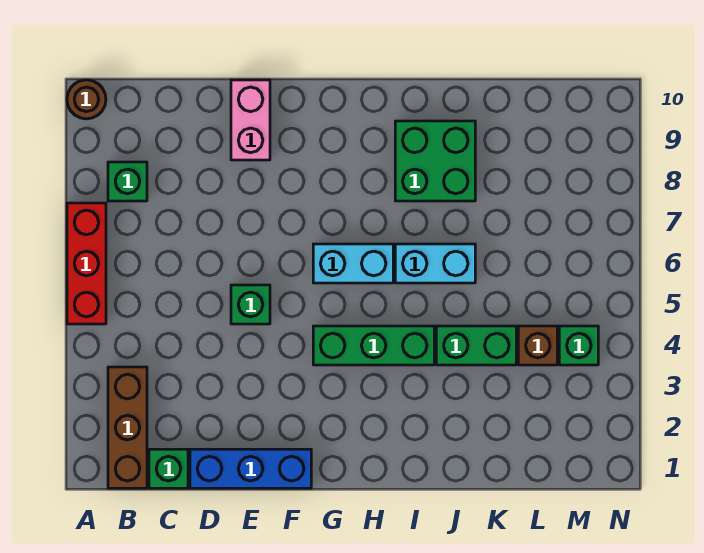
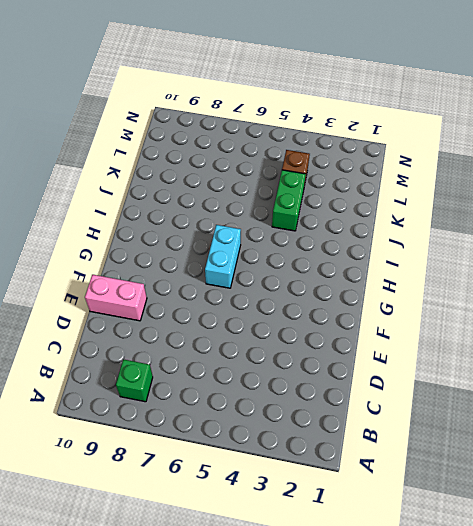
none -> red 1x3 brick [67,203,106,324]
none -> brown 1x1 round brick [67,80,106,119]
none -> brown 1x3 brick [108,367,147,488]

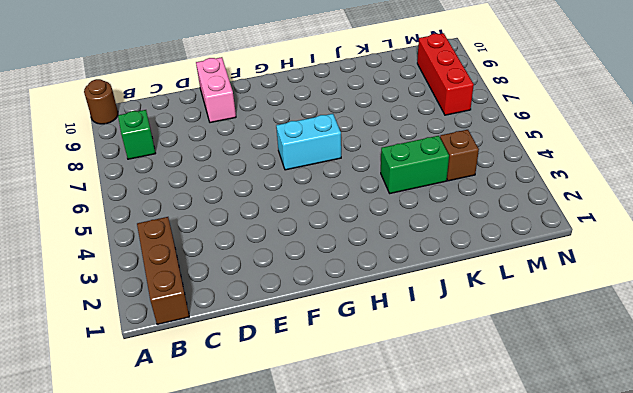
red 1x3 brick [417,33,474,115] -> red 1x3 brick moved to [67,203,106,324]
none -> green 1x1 brick [149,449,188,488]
none -> blue 1x3 brick [190,449,311,488]
none -> green 1x1 brick [231,285,270,324]

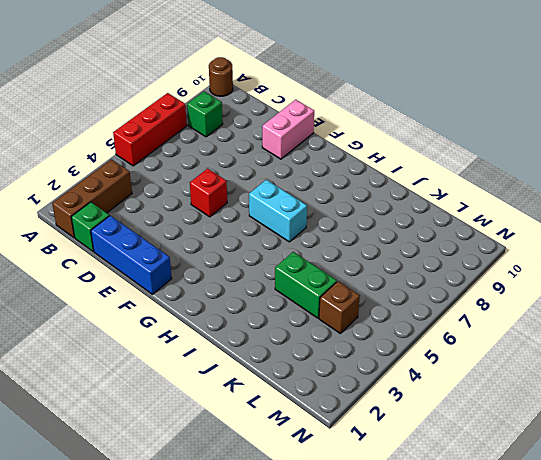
red 1x1 brick [190,169,227,217] -> green 1x1 brick [231,285,270,324]
none -> green 1x3 brick [313,326,434,365]
none -> cyan 1x2 brick [395,244,475,283]
none -> green 2x2 brick [395,121,475,201]

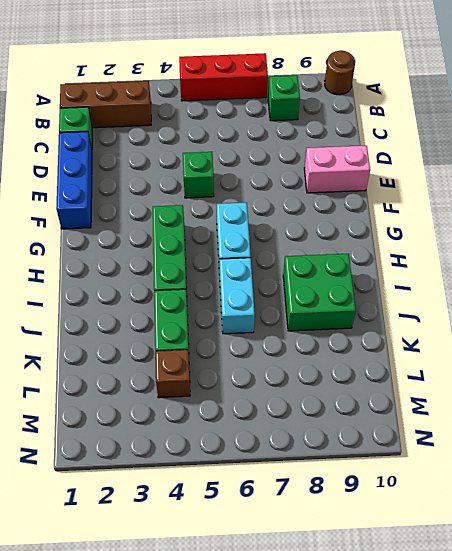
none -> green 1x1 brick [559,326,598,365]

